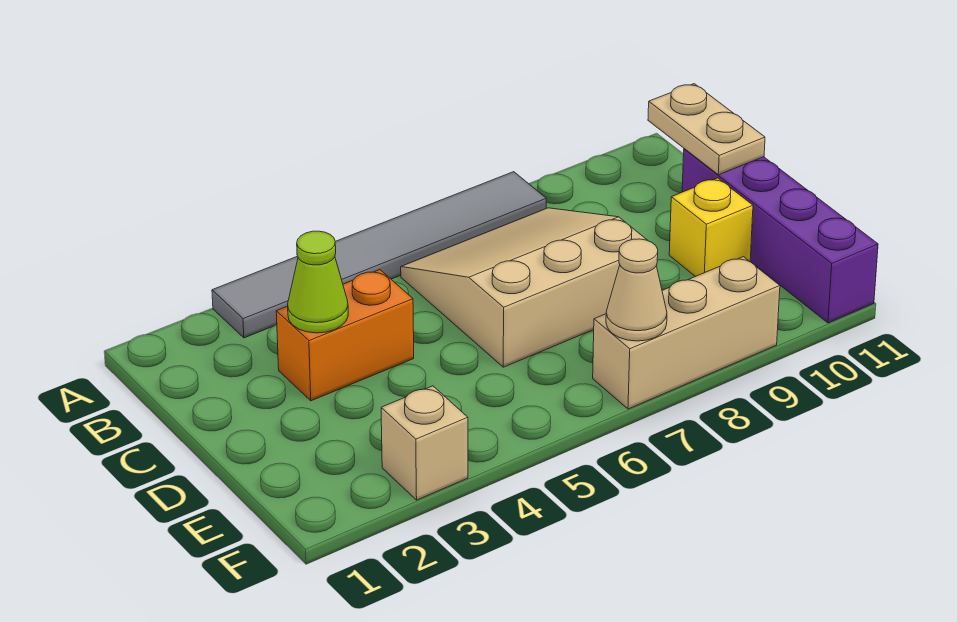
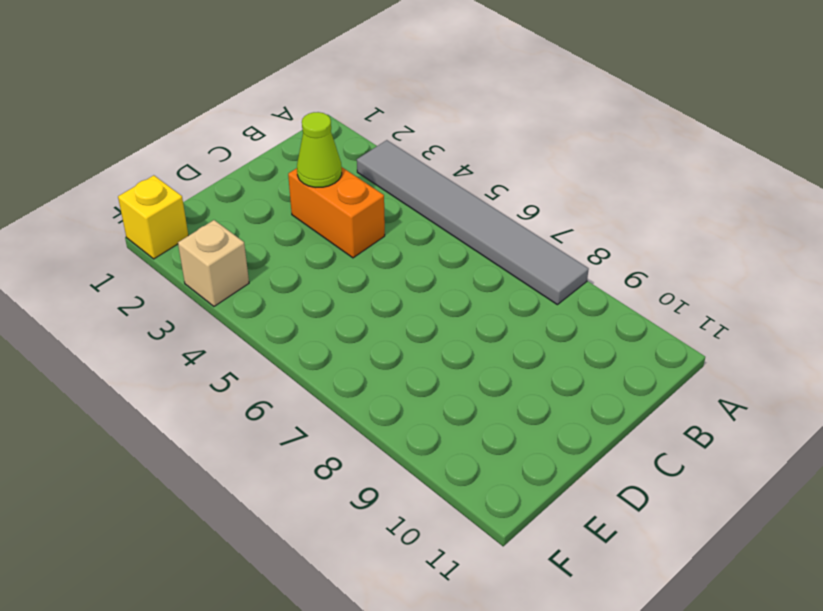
yellow 1x1 brick [118,175,188,259] -> yellow 1x1 brick moved to [669,178,753,277]
none -> tan 3x3 slope [401,208,648,367]
none -> purple 1x4 brick [682,149,878,323]

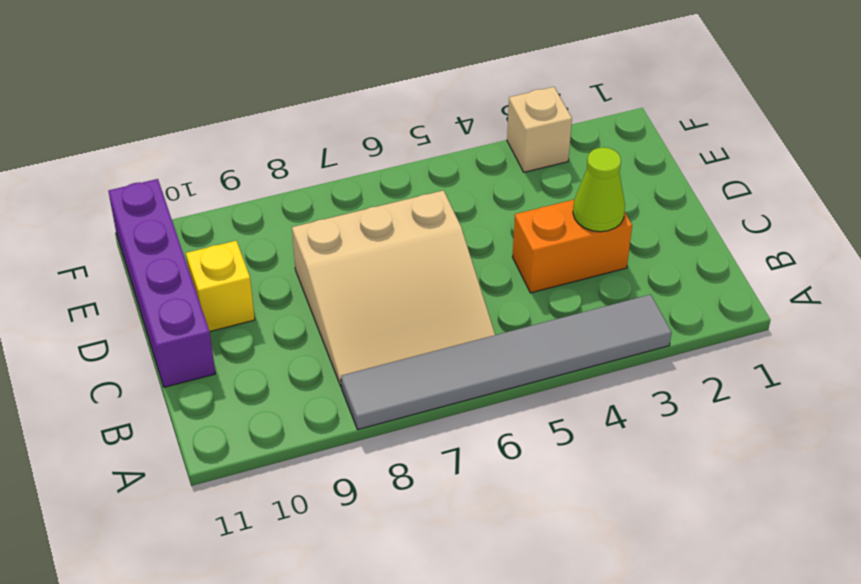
none -> tan 1x3 brick [593,257,780,409]
none -> tan 1x2 plate [648,84,765,175]

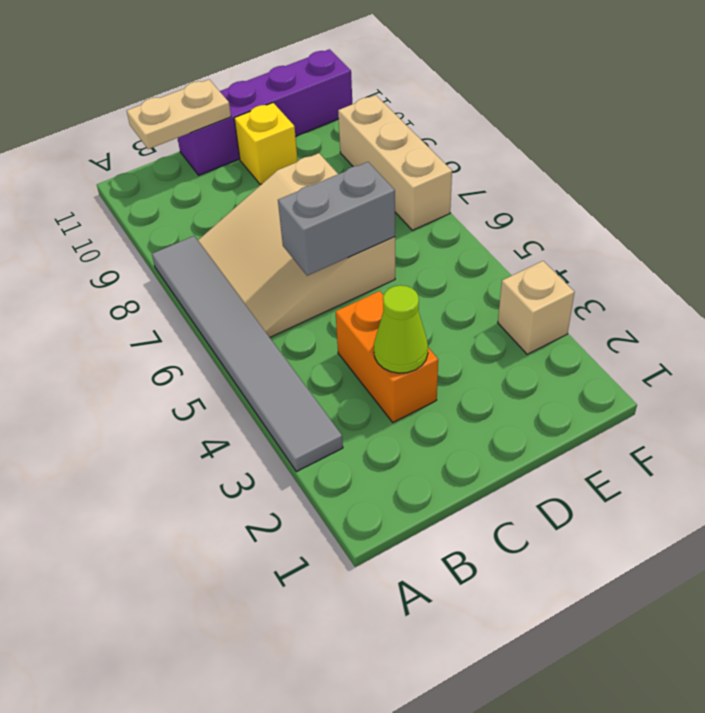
grey 1x2 brick [278,162,395,276] -> none
none -> tan 1x1 cone [606,239,667,341]

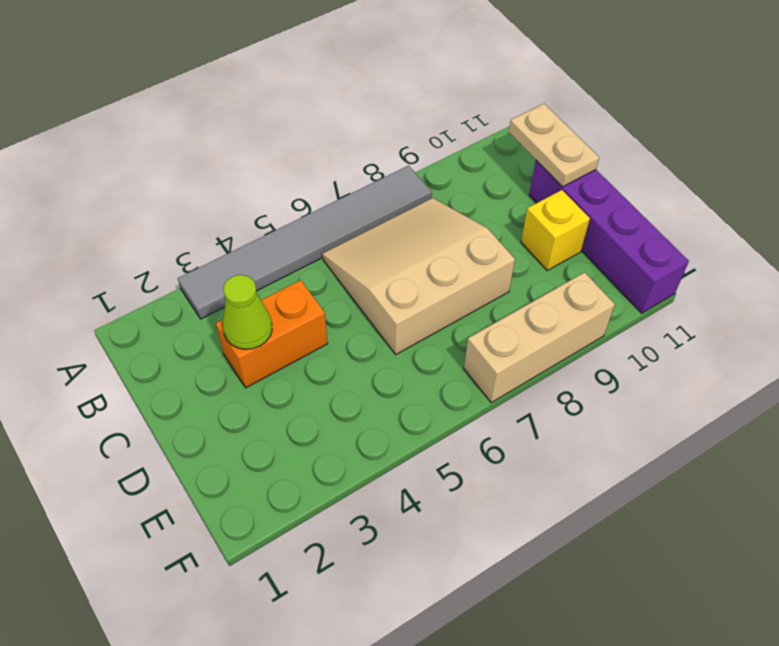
none -> tan 1x1 brick [381,386,468,500]
none -> tan 1x1 cone [606,239,667,341]

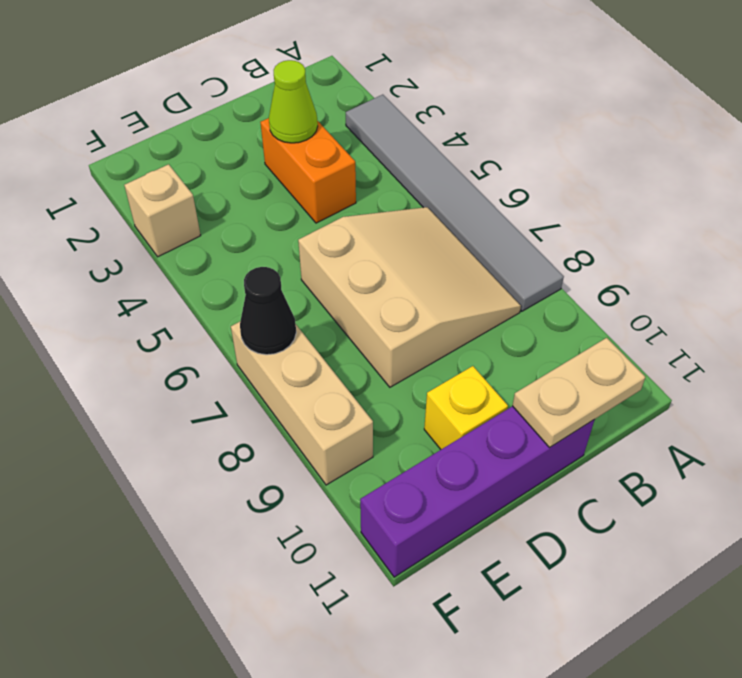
black 1x1 cone [240,267,296,355] -> tan 1x1 cone [606,239,667,341]

